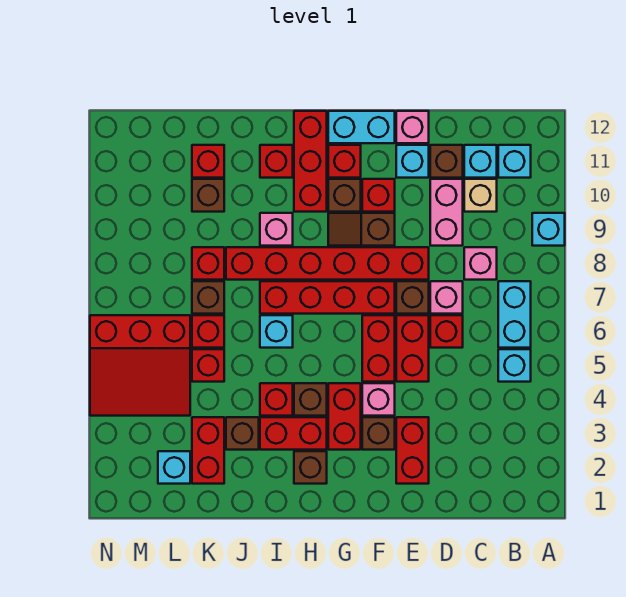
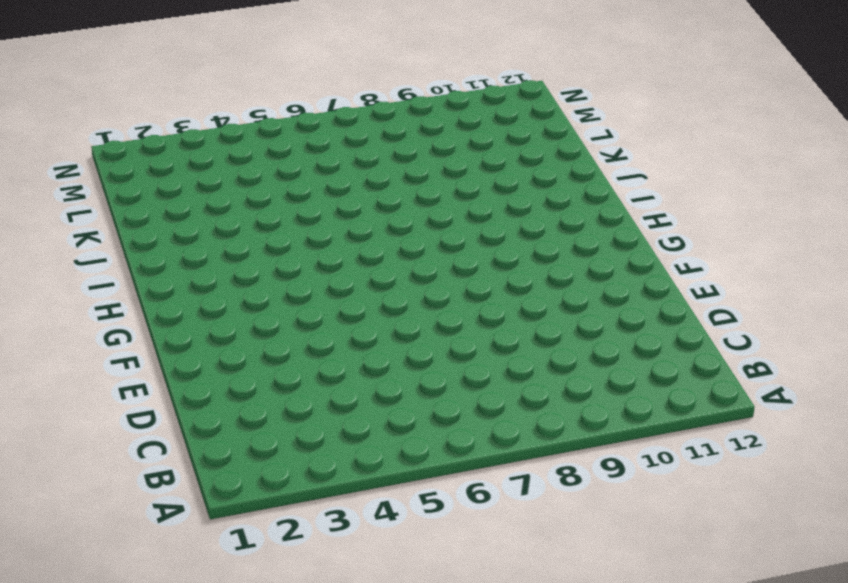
none -> cyan 1x1 brick [532,213,565,246]
none -> cyan 1x1 brick [498,349,531,382]
none -> cyan 1x2 brick [498,281,531,348]
none -> cyan 1x1 brick [498,145,531,178]

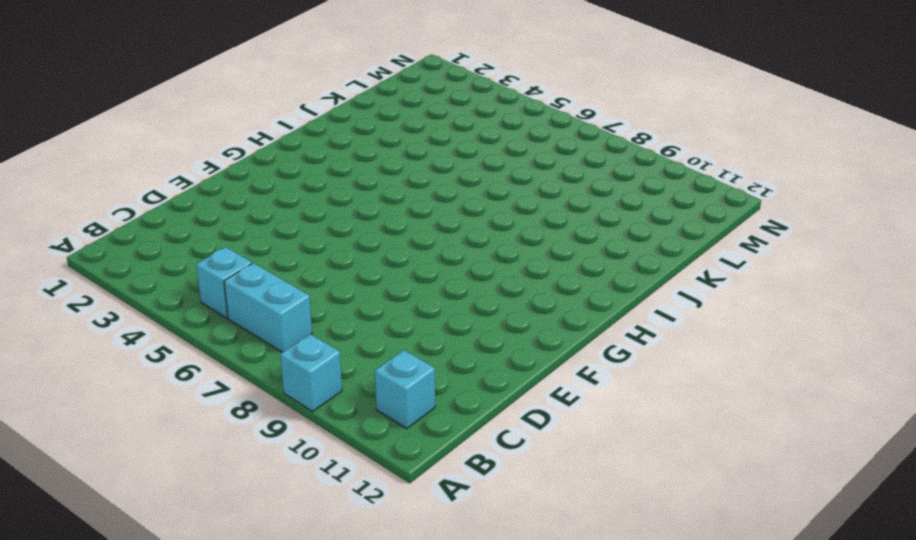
none -> pink 1x1 brick [464,247,497,280]
none -> tan 1x1 brick [464,179,497,212]
none -> cyan 1x1 brick [464,145,497,178]
none -> red 1x1 brick [430,315,463,348]

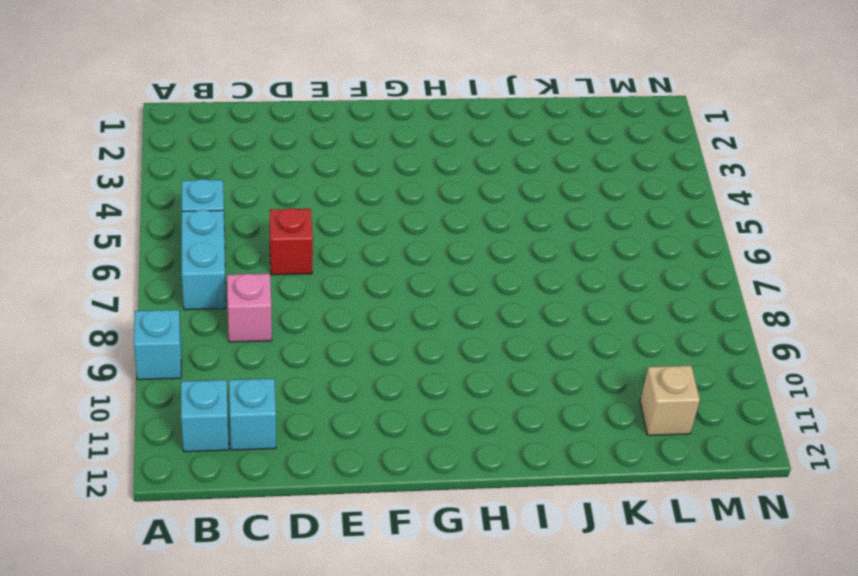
tan 1x1 brick [640,366,700,435] -> tan 1x1 brick moved to [464,179,497,212]
none -> pink 1x1 brick [430,281,463,314]
none -> pink 1x2 brick [430,179,463,246]
none -> brown 1x1 brick [430,145,463,178]
none -> red 1x2 brick [396,417,429,484]

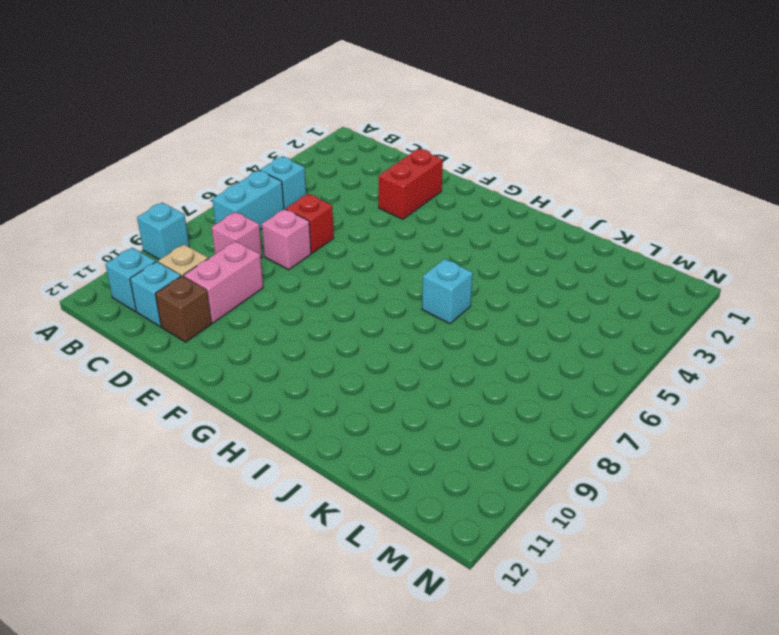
none -> red 1x2 brick [396,315,429,382]
none -> brown 1x1 brick [396,281,429,314]
none -> red 1x6 brick [226,247,429,280]
none -> cyan 1x1 brick [396,145,429,178]

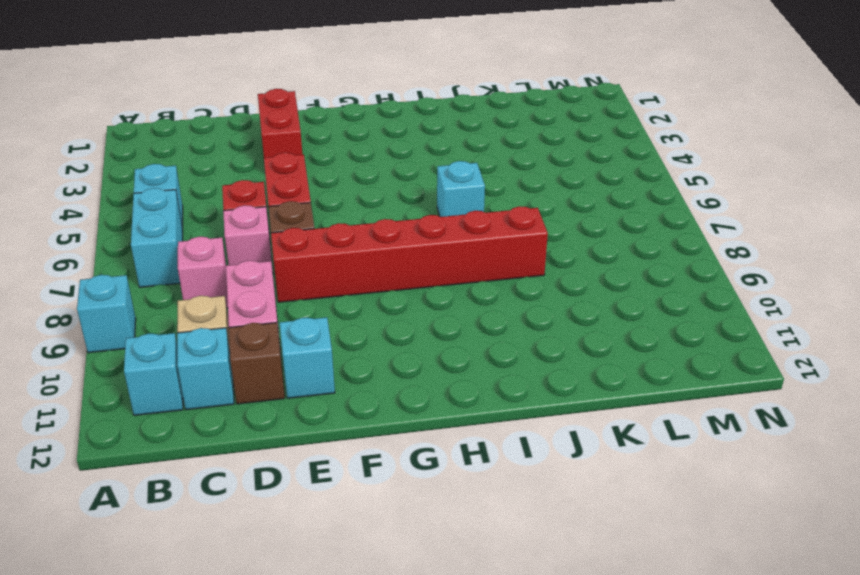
none -> pink 1x1 brick [396,111,429,143]
none -> brown 1x1 brick [362,417,395,450]
none -> pink 1x1 brick [362,383,395,416]
none -> red 1x2 brick [362,315,395,382]

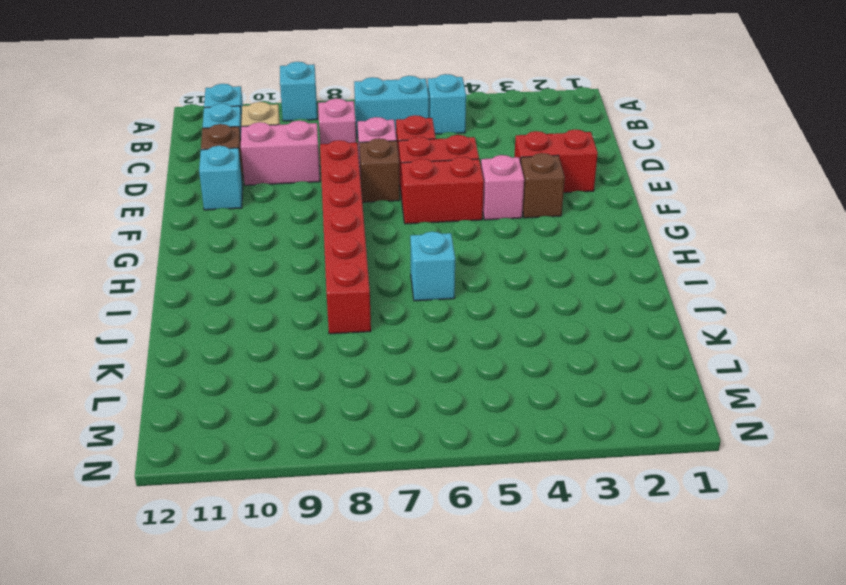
none -> pink 1x1 brick [396,111,429,143]
none -> red 1x4 brick [260,281,395,314]
none -> brown 1x2 slope [328,213,395,246]
none -> red 1x1 brick [362,179,395,212]

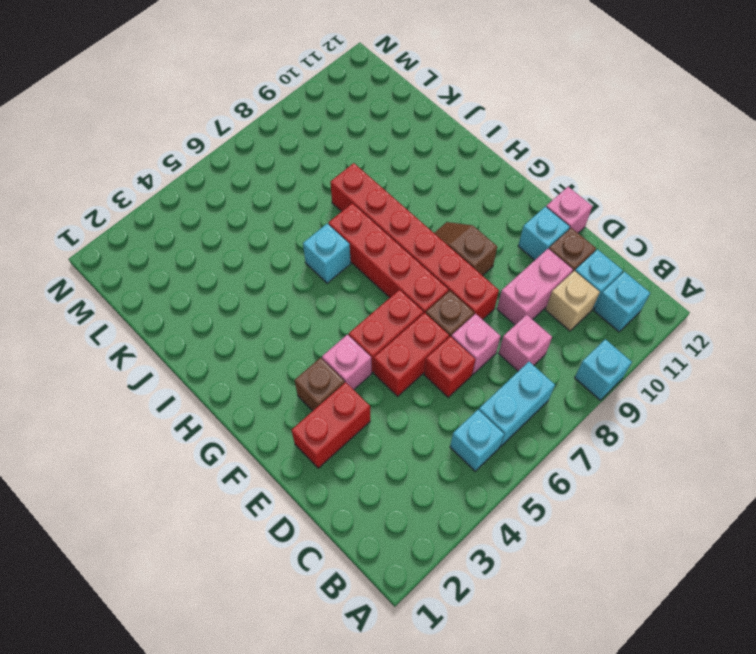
none -> red 1x1 brick [362,179,395,212]
none -> cyan 1x2 brick [328,111,395,143]
none -> red 1x2 brick [328,383,361,450]
none -> brown 1x1 brick [328,179,361,212]

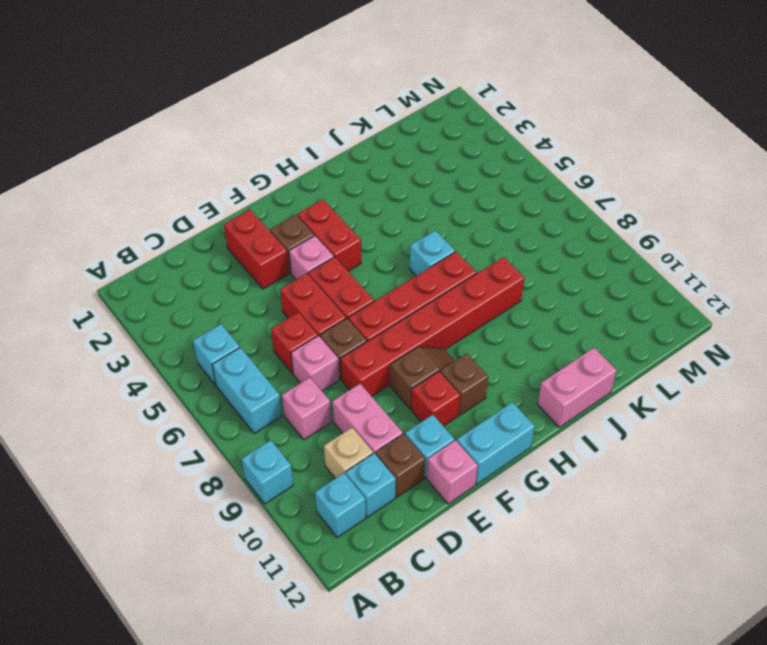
pink 1x2 brick [538,348,617,427] -> none
none -> red 1x1 brick [328,145,361,178]
none -> brown 1x1 brick [294,451,327,484]
none -> red 1x2 brick [260,417,327,450]
none -> brown 1x1 brick [294,383,327,416]

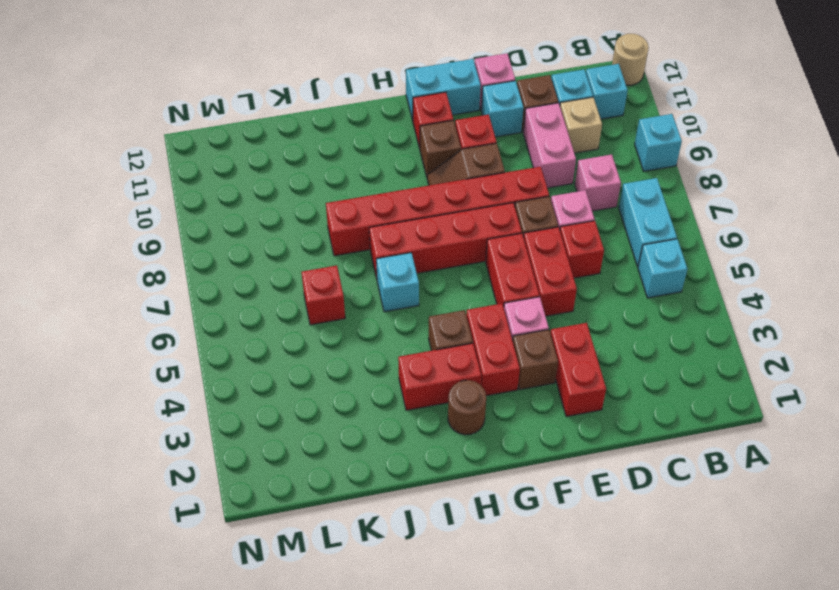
tan 1x1 round brick [612,34,648,85] -> none
brown 1x1 round brick [448,380,486,435] -> brown 1x1 brick [294,451,327,484]
none -> red 1x3 brick [294,111,327,212]
none -> red 1x1 brick [260,383,293,416]
none -> pink 1x1 brick [260,213,293,246]
none -> red 1x1 brick [260,145,293,178]

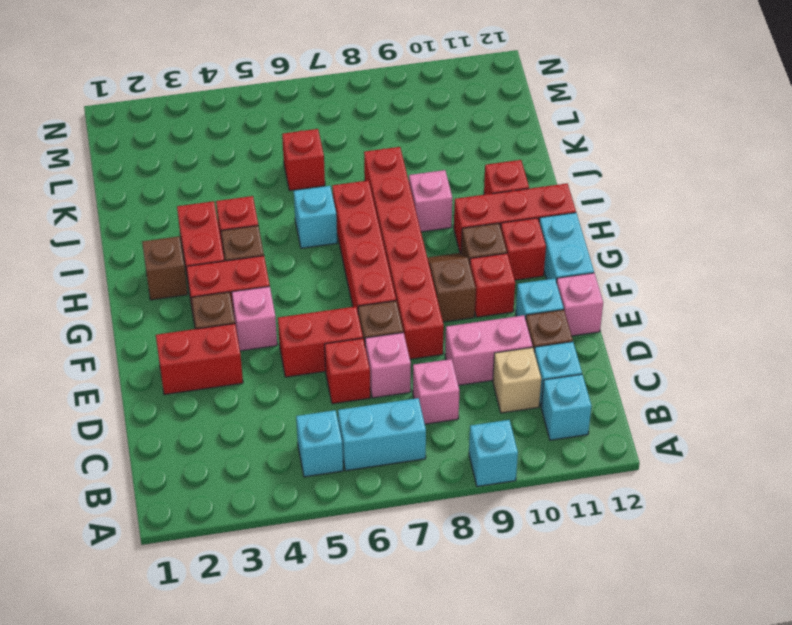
none -> red 1x2 brick [362,315,395,382]
none -> brown 1x1 brick [226,417,259,450]
none -> red 1x2 brick [192,417,224,484]
none -> red 1x1 brick [192,349,224,382]

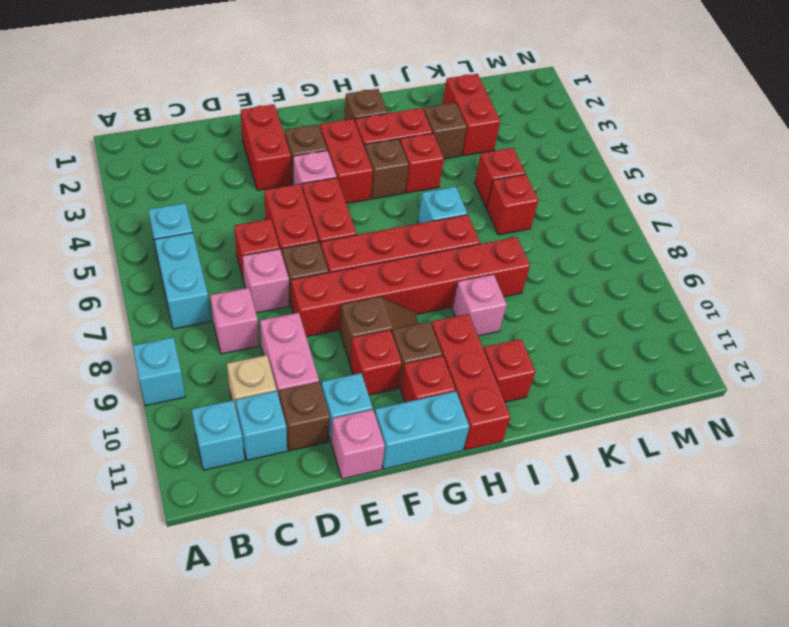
none -> brown 1x1 brick [192,281,224,314]
none -> red 1x1 brick [192,247,224,280]
none -> brown 1x1 brick [192,179,224,212]
none -> red 1x1 brick [192,145,224,178]

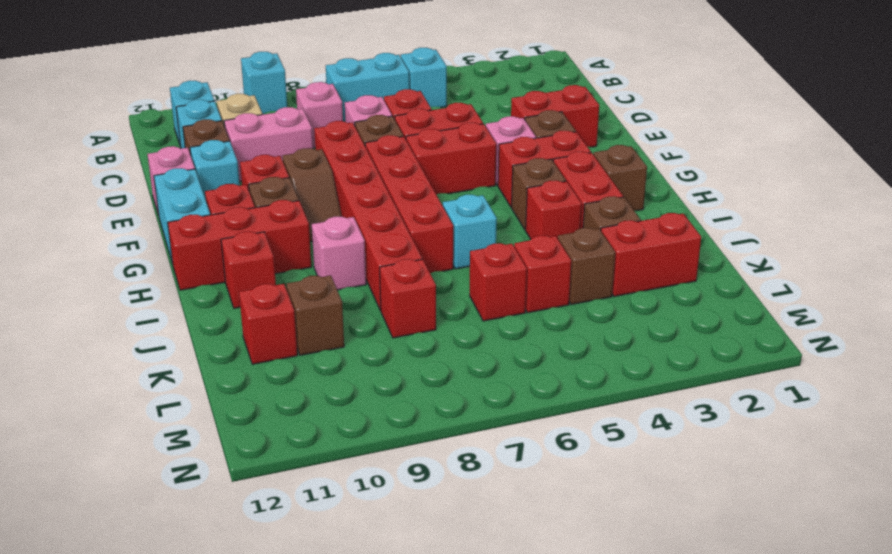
brown 1x1 brick [558,228,615,305] -> brown 1x1 brick moved to [192,281,224,314]
none -> cyan 1x1 brick [158,451,190,484]
none -> red 3x3 slope [90,315,190,416]

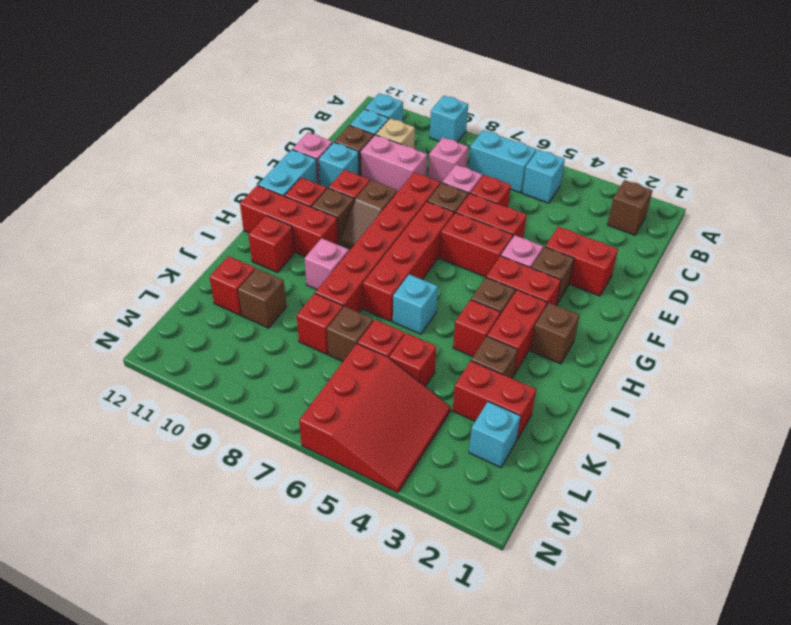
brown 1x1 brick [607,180,653,235] -> none

